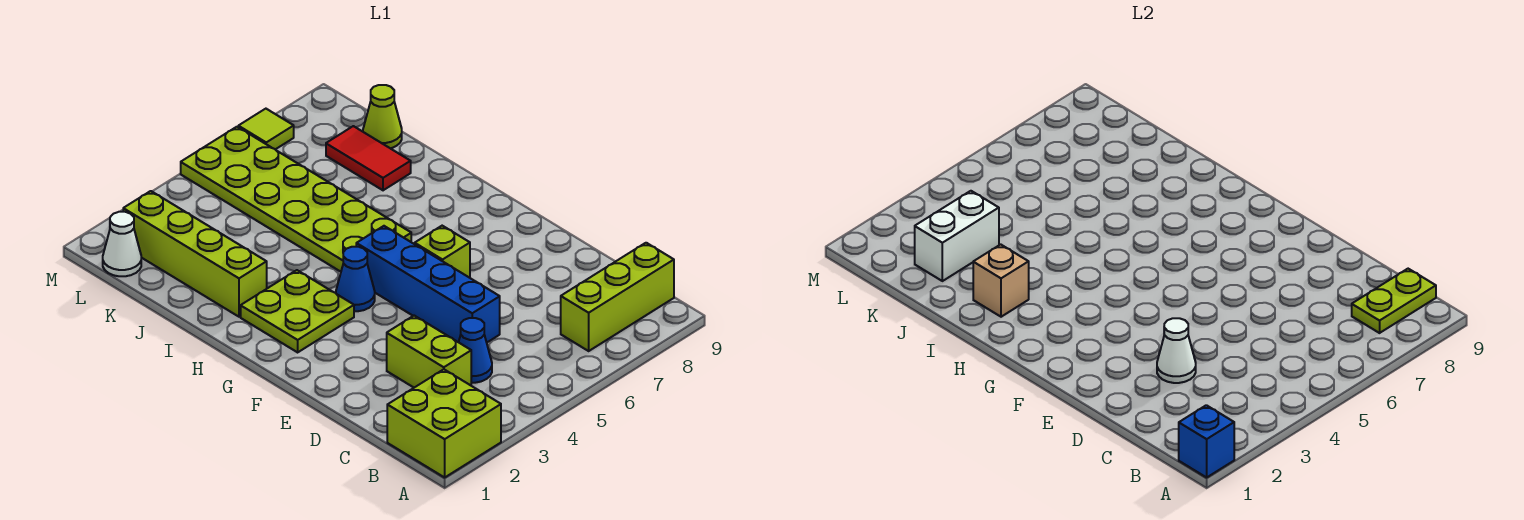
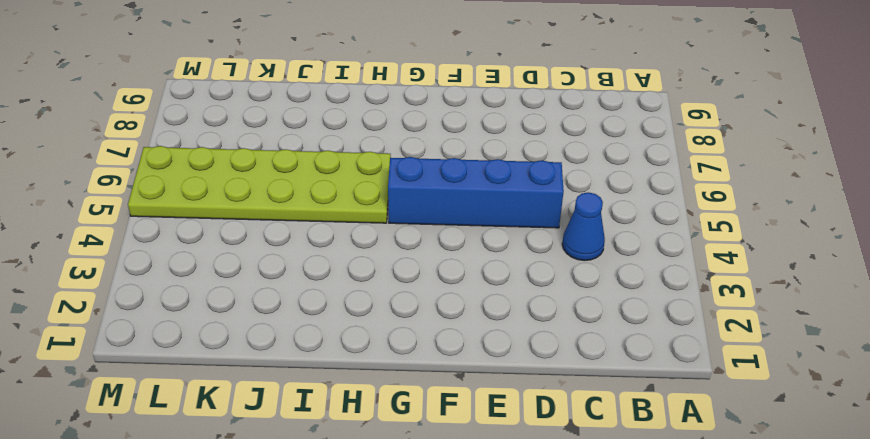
none -> lime 2x2 brick [387,369,501,477]
none -> lime 1x3 brick [561,243,674,351]
none -> lime 1x2 brick [387,316,471,388]

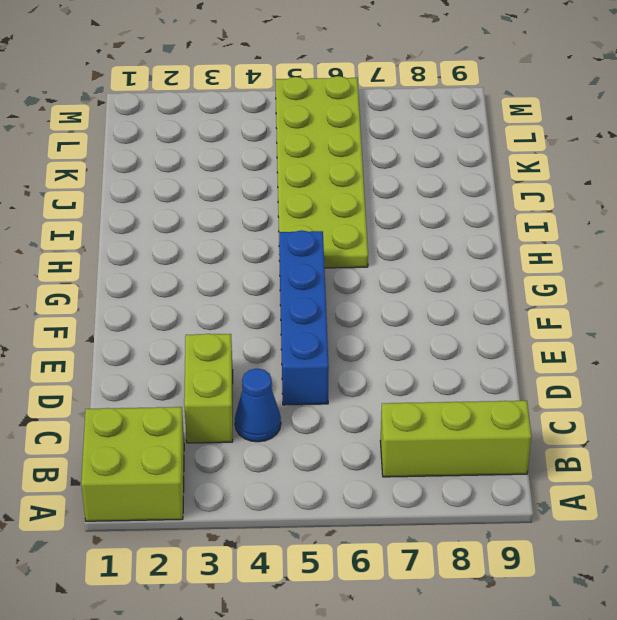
none -> lime 1x1 brick [415,226,470,278]
none -> lime 2x2 plate [241,270,354,352]
none -> blue 1x1 cone [336,247,375,311]

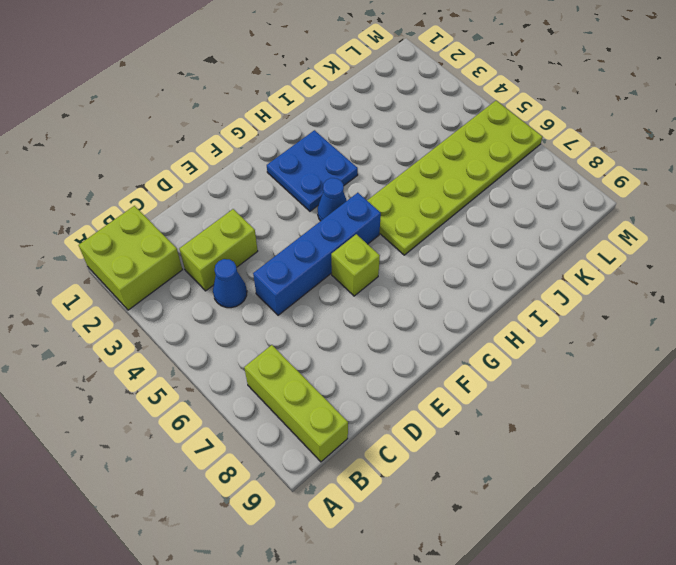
blue 2x2 plate [267,130,358,211] -> lime 2x2 plate [241,270,354,352]
none -> lime 1x4 brick [123,191,267,317]
none -> red 1x2 tile [326,126,411,190]
none -> lime 1x1 cone [363,85,402,148]

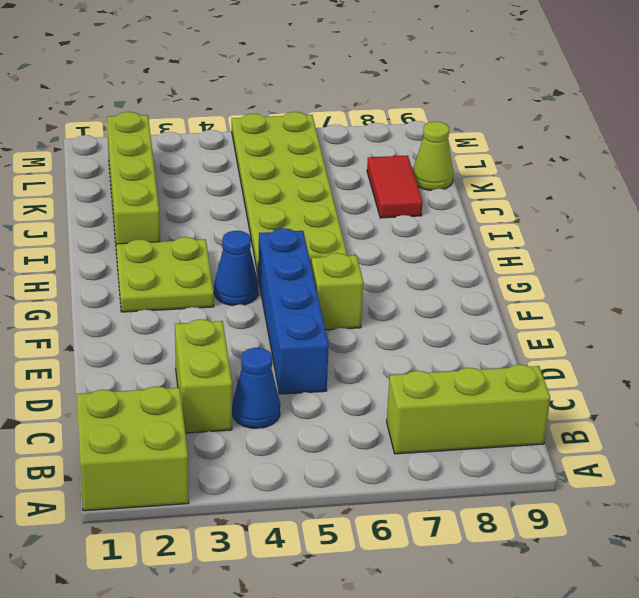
none -> white 1x1 cone [103,212,141,276]
none -> lime 1x1 tile [238,109,294,149]
none -> blue 1x1 brick [1179,405,1234,477]

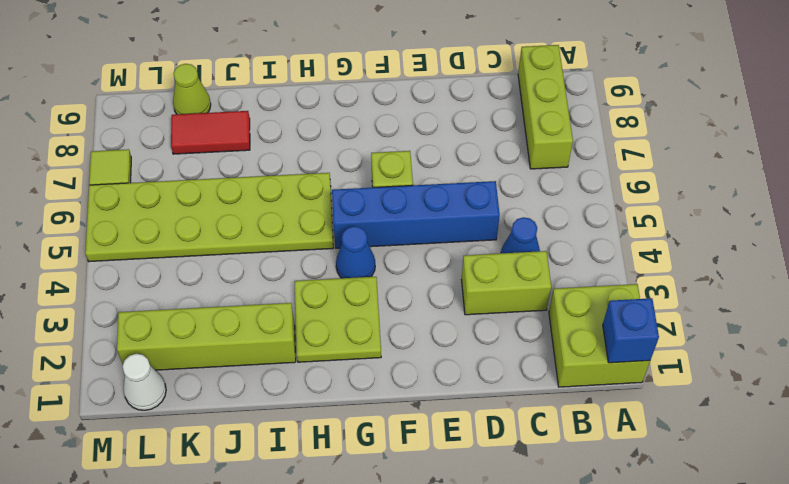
none -> lime 1x2 plate [1352,269,1436,333]
none -> white 1x1 cone [1157,318,1196,383]
none -> tan 1x1 brick [973,244,1029,317]

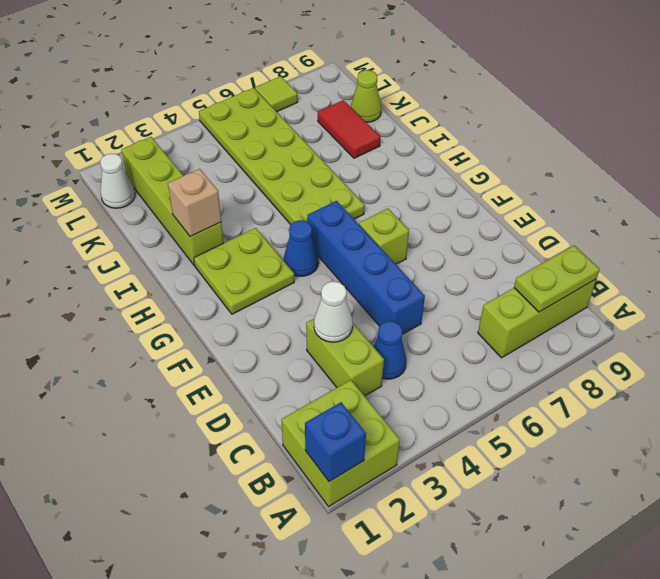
none -> white 1x2 brick [915,191,999,281]

